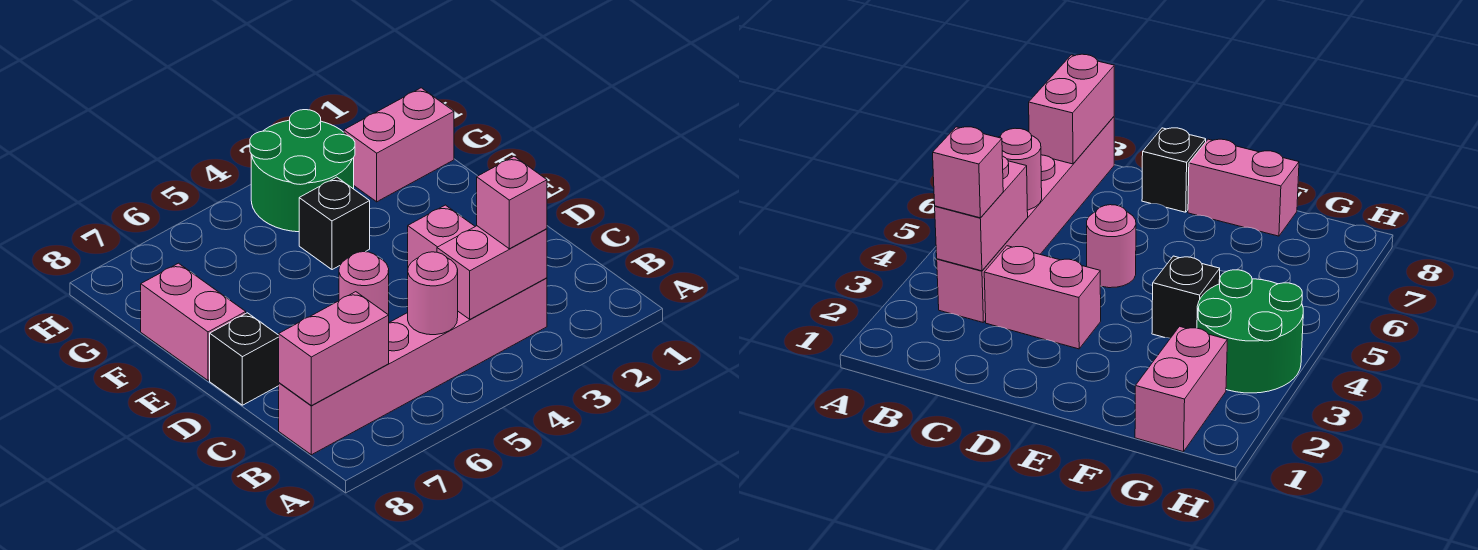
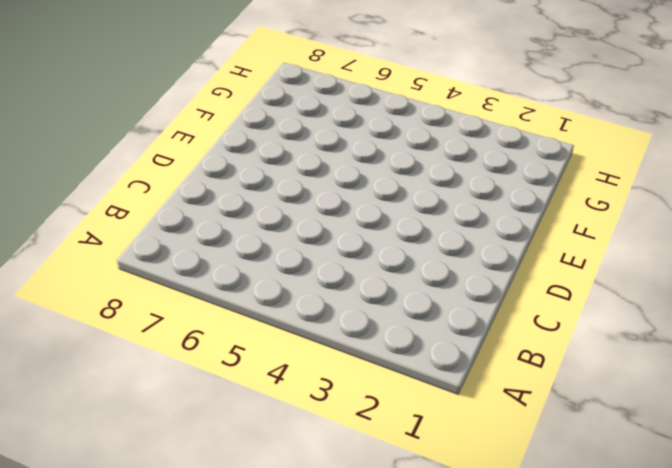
none -> pink 1x6 brick [279,278,547,455]
none -> pink 1x2 brick [408,205,475,267]
none -> pink 1x1 round brick [339,252,389,315]

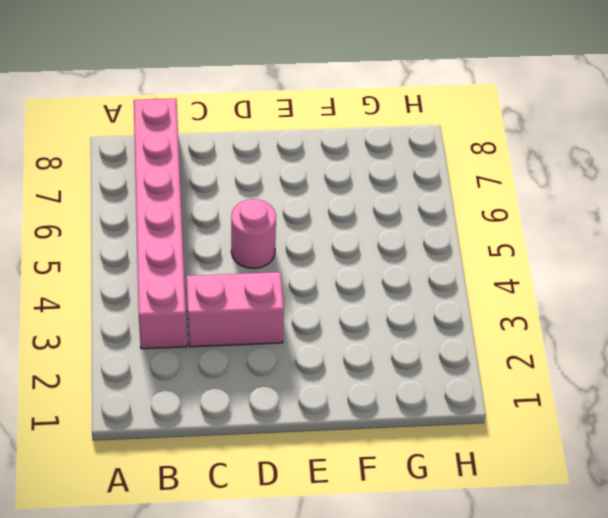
none -> black 1x1 brick [210,313,279,405]
none -> pink 1x2 brick [141,263,246,380]
none -> black 1x1 brick [299,177,370,270]

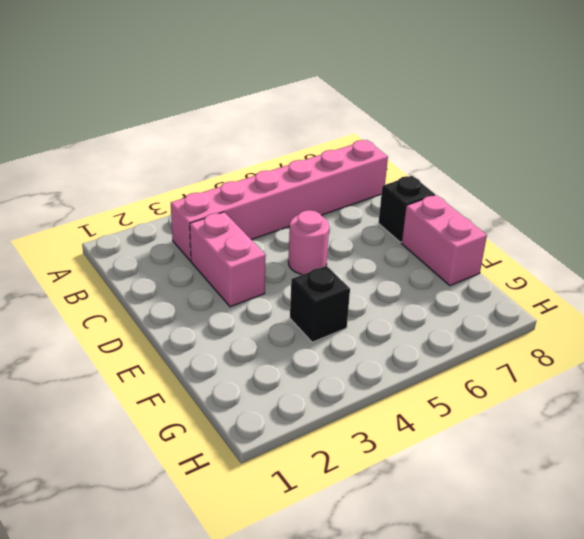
none -> pink 1x2 brick [344,88,454,202]
none -> green 2x2 round brick [250,110,355,232]
none -> pink 1x2 brick [437,226,547,319]

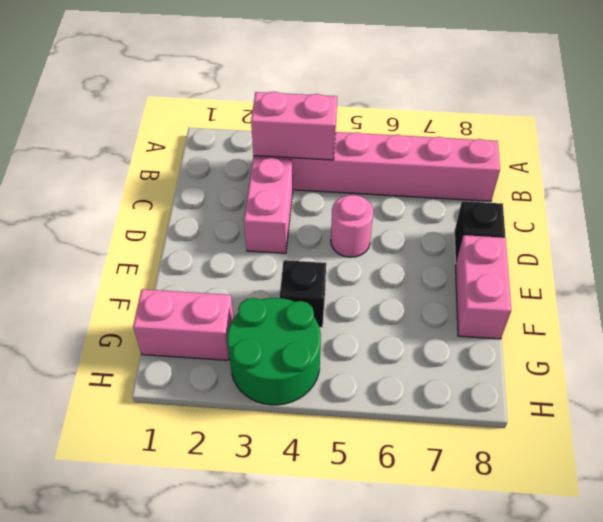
none -> pink 1x1 round brick [408,252,458,335]
none -> pink 1x2 brick [279,292,389,406]
none -> pink 1x1 brick [477,156,547,249]

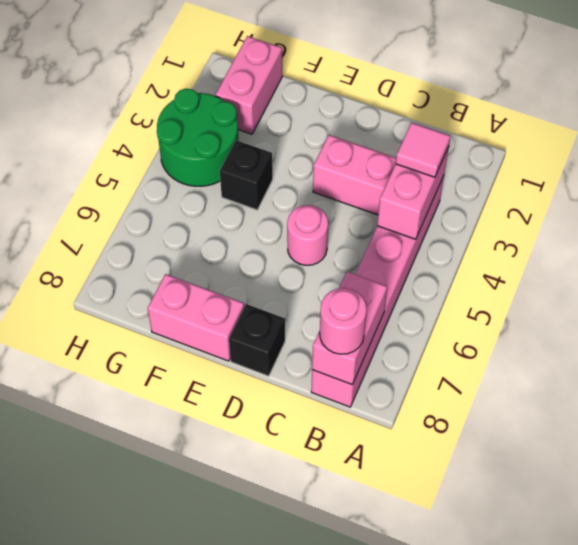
pink 1x1 tile [396,123,450,177] -> pink 1x1 brick [477,156,547,249]
pink 1x1 round brick [320,288,367,354] -> pink 1x1 round brick moved to [408,252,458,335]

